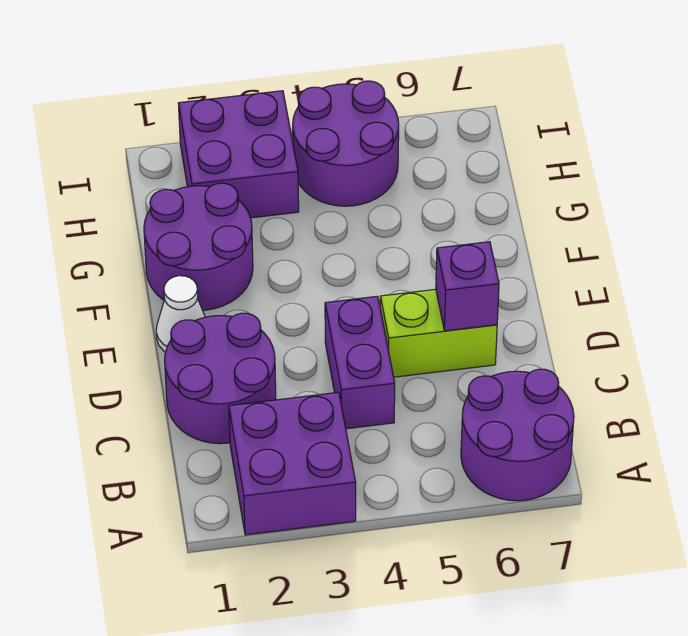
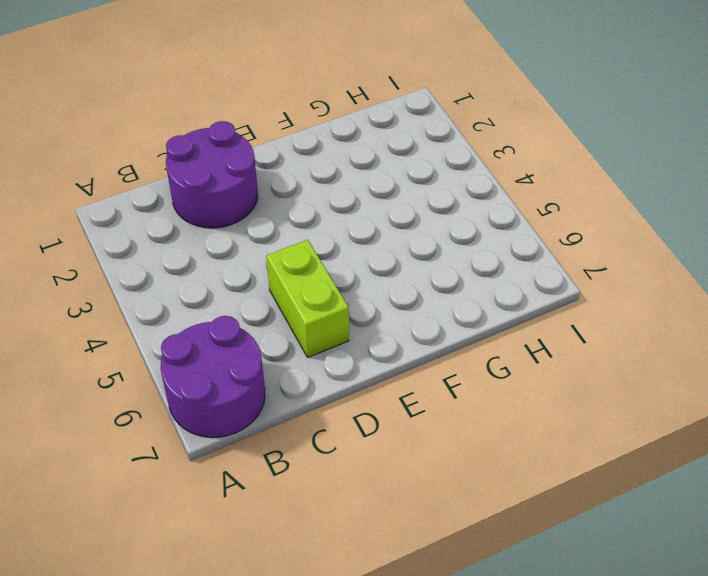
none -> purple 2x2 brick [229,392,356,535]
none -> purple 1x2 brick [325,296,395,429]

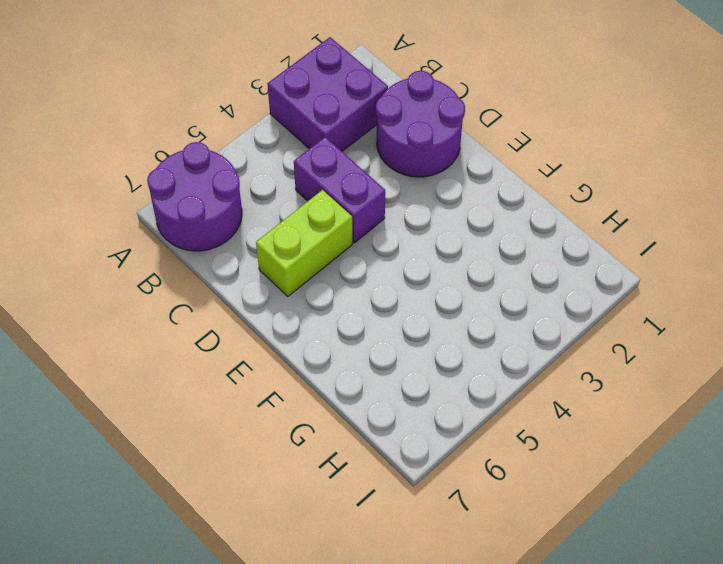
none -> white 1x1 cone [156,276,205,352]
none -> purple 2x2 round brick [144,183,253,310]

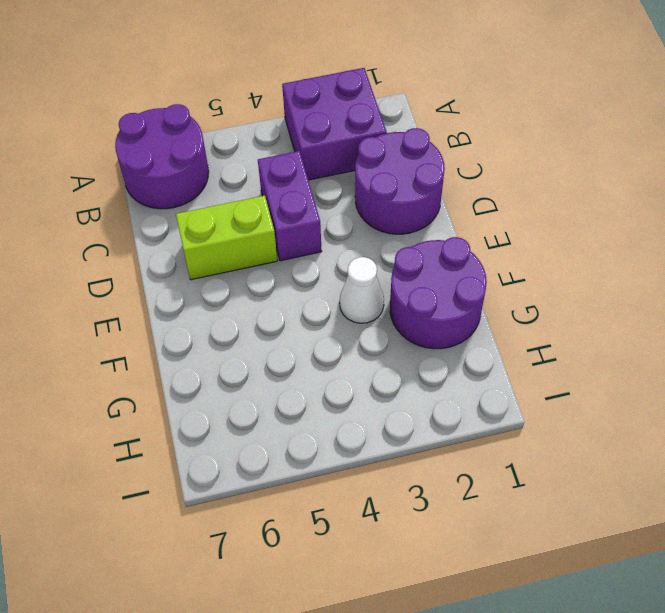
white 1x1 cone [340,257,384,323] -> white 1x1 cone moved to [156,276,205,352]
none -> purple 2x2 brick [178,91,299,218]
none -> purple 2x2 round brick [293,81,399,206]

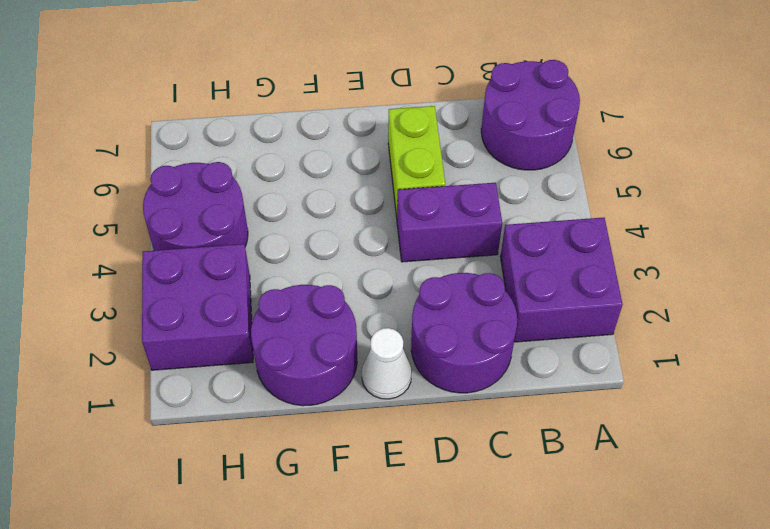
none -> purple 1x1 brick [436,242,499,331]

